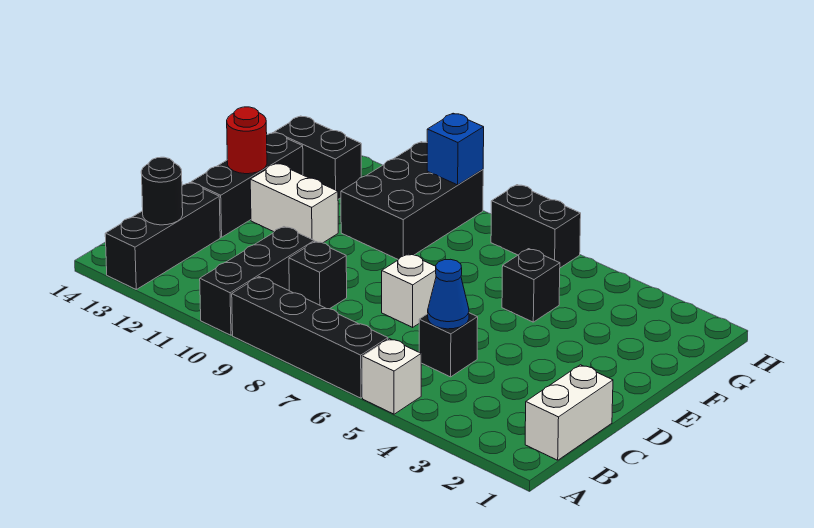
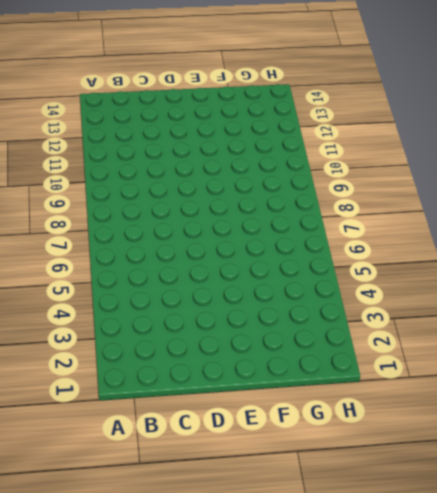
none -> white 1x1 brick [362,339,421,414]
none -> black 1x4 brick [232,277,388,398]
none -> black 1x3 brick [200,227,314,335]

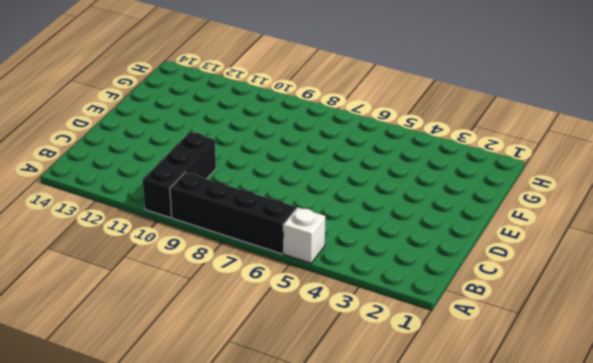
none -> black 1x3 brick [105,183,220,289]
none -> white 1x2 brick [525,365,613,460]
none -> black 1x1 brick [419,313,478,377]

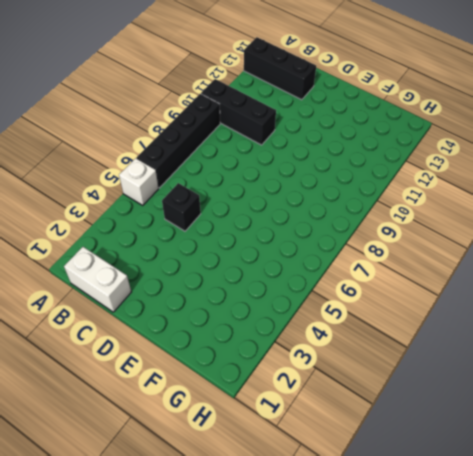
none -> black 1x1 brick [289,241,347,309]
none -> white 1x1 brick [382,254,436,327]
none -> black 1x3 brick [191,132,303,237]

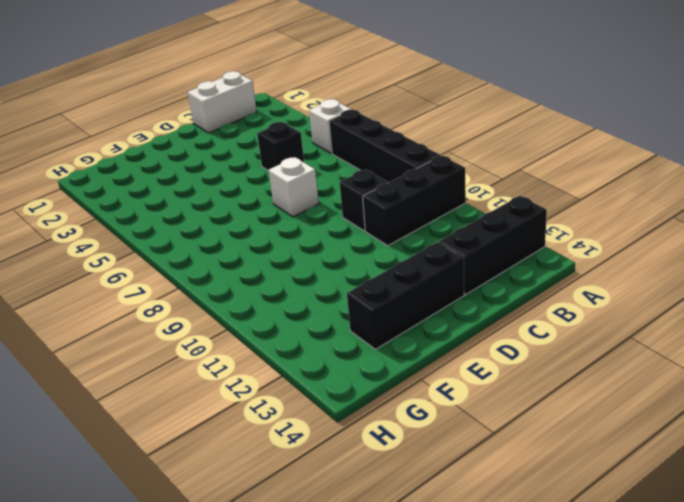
none -> white 1x2 brick [250,163,338,243]
none -> black 1x1 brick [502,249,560,322]
none -> black 2x3 brick [341,142,483,260]

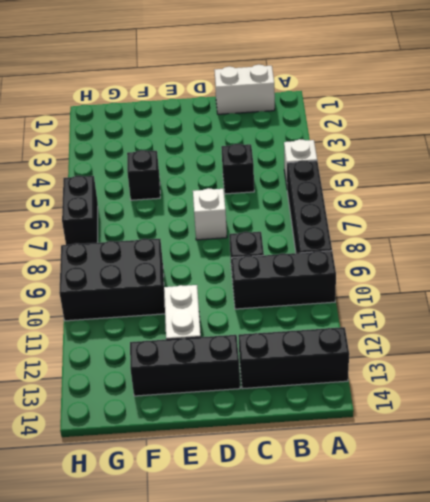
none -> black 1x2 brick [275,116,361,199]
none -> black 1x1 round brick [141,157,183,225]
none -> blue 1x1 cone [428,259,469,329]

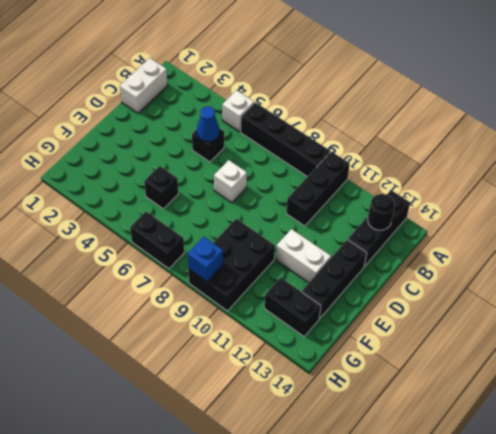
none -> black 1x1 brick [289,241,347,309]
none -> red 1x1 round brick [227,107,267,174]

